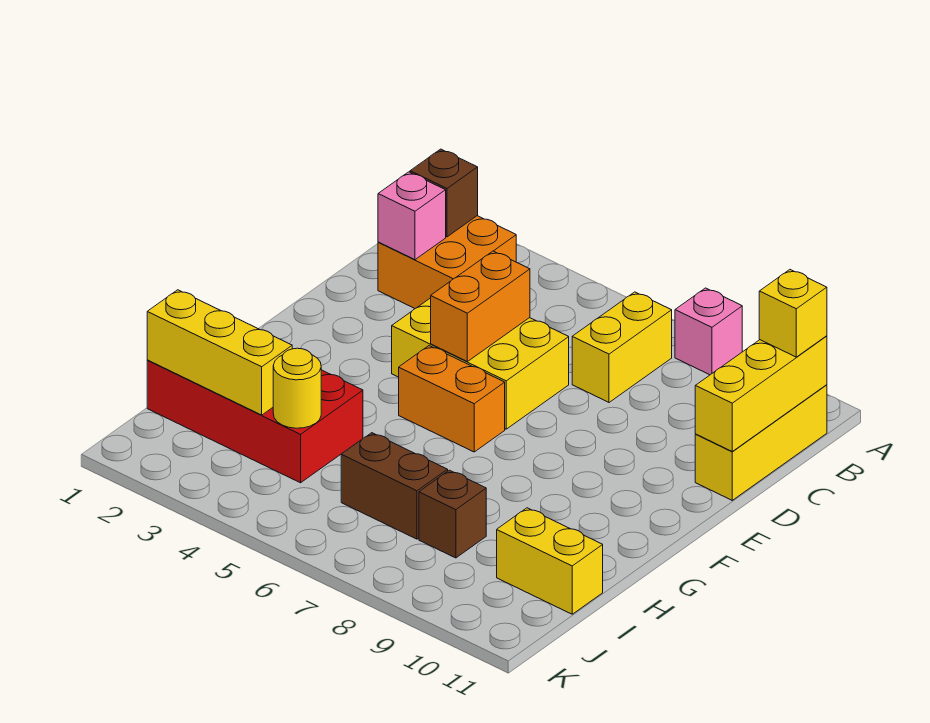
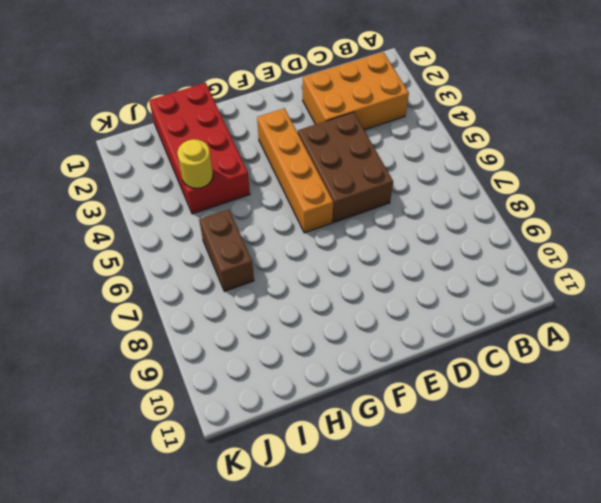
orange 2x3 brick [303,52,409,130] -> orange 2x2 brick [378,216,516,308]
brown 2x3 brick [298,112,393,222] -> yellow 2x3 brick [392,298,569,429]
orange 1x4 brick [257,108,333,233] -> orange 1x2 brick [399,346,505,452]
none -> pink 1x1 brick [675,288,742,375]
none -> yellow 1x2 brick [572,292,672,402]
none -> yellow 1x3 brick [695,385,827,500]

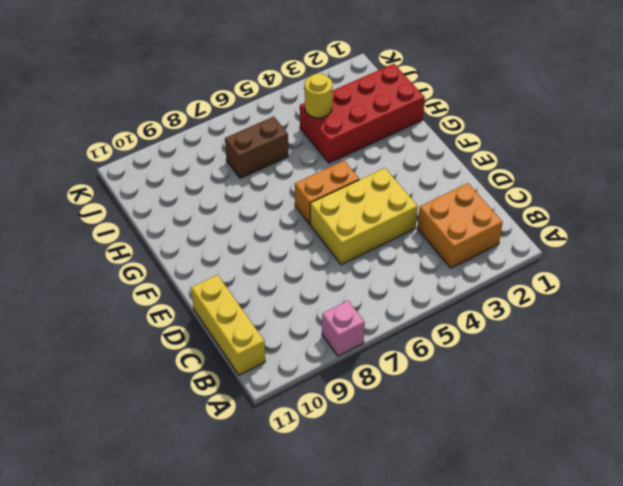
none -> yellow 1x2 brick [572,292,672,402]
none -> brown 1x1 brick [419,470,486,558]
none -> yellow 1x2 brick [497,508,603,614]

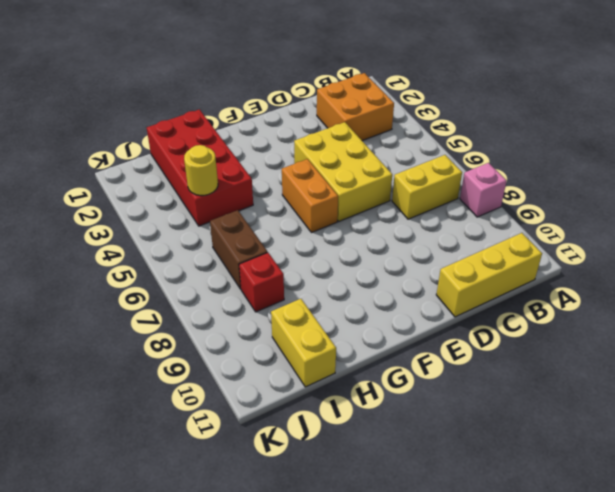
red 1x1 brick [239,252,284,312] -> brown 1x1 brick [419,470,486,558]
none -> brown 1x1 brick [410,149,478,237]
none -> yellow 1x3 brick [695,336,827,451]
none -> pink 1x1 brick [378,172,446,260]

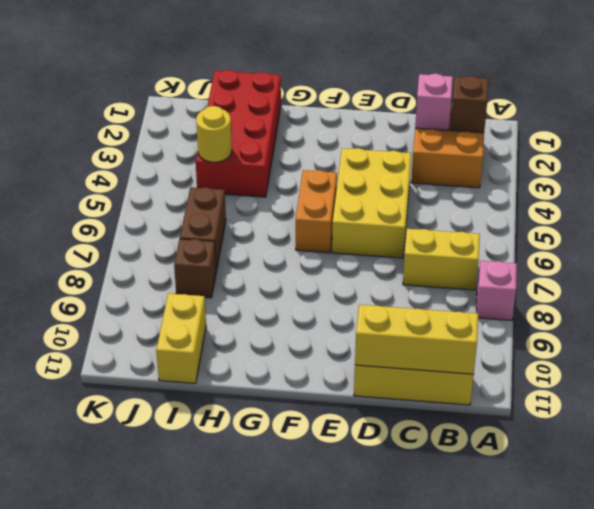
none -> orange 1x2 brick [431,251,530,362]
none -> yellow 1x3 brick [147,290,292,415]
none -> yellow 1x1 brick [759,270,827,357]

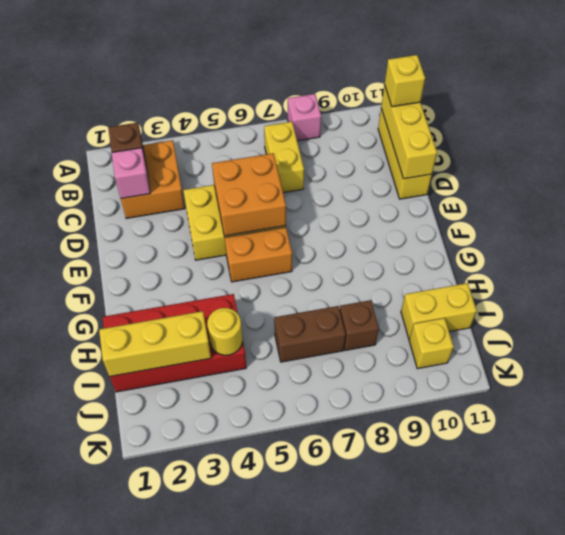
orange 2x2 brick [212,153,286,236] -> orange 1x2 brick [431,251,530,362]
yellow 1x1 brick [409,318,454,369] -> none

